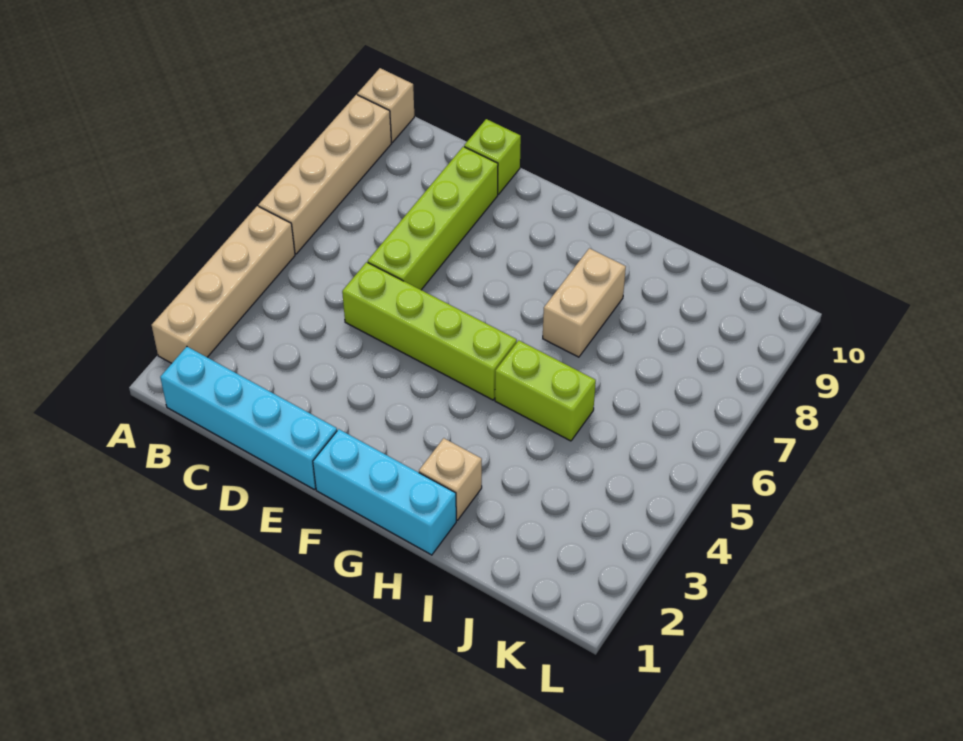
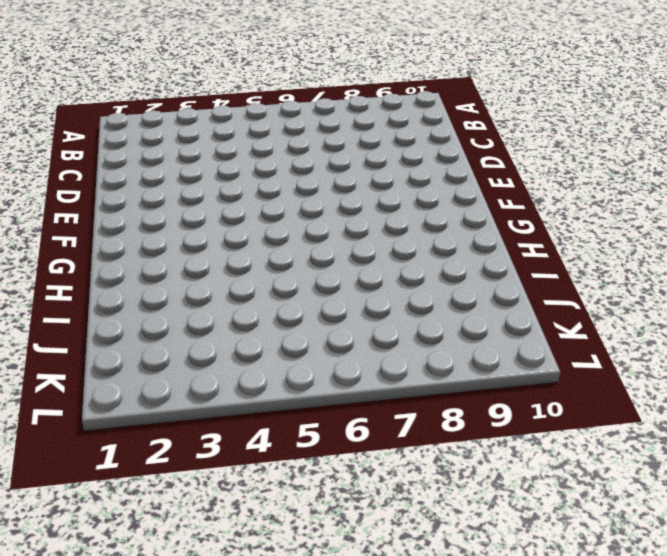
none -> tan 1x4 brick [152,206,295,363]
none -> tan 1x4 brick [259,95,391,254]

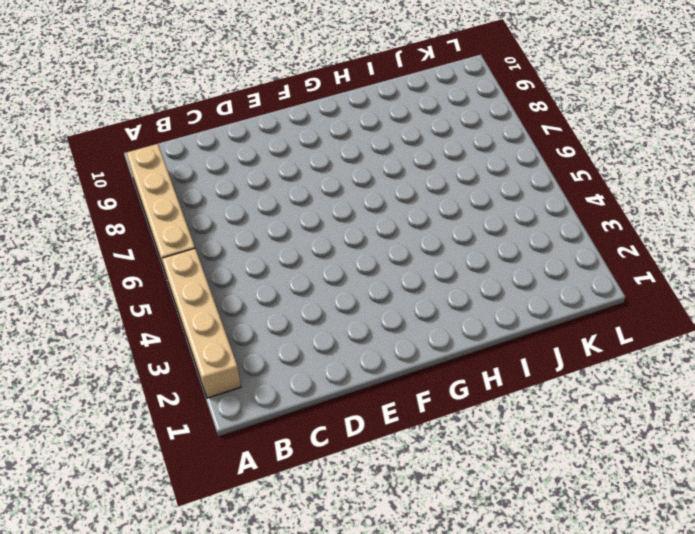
none -> tan 1x1 brick [357,68,414,142]
none -> cyan 1x4 brick [160,347,337,489]

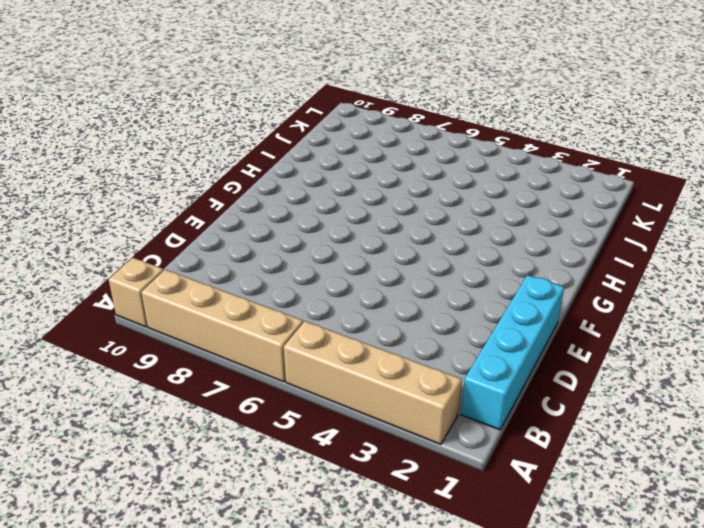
none -> lime 1x4 brick [342,262,517,400]
none -> lime 1x4 brick [368,147,498,290]

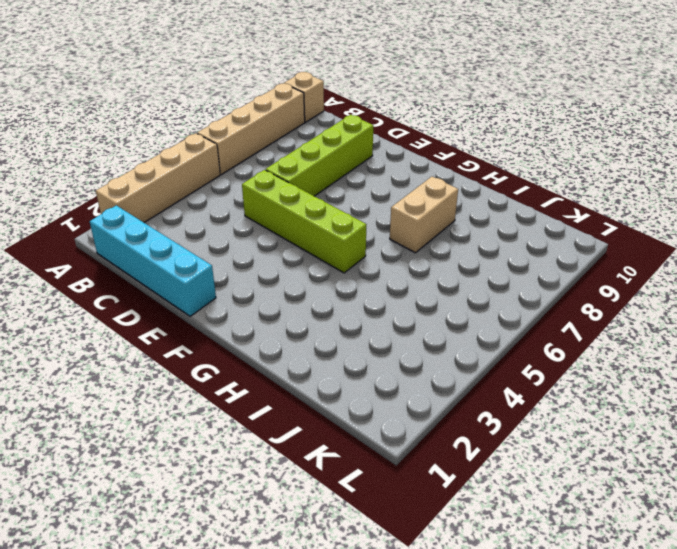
none -> lime 1x1 brick [464,119,521,194]
none -> cyan 1x3 brick [313,429,456,555]

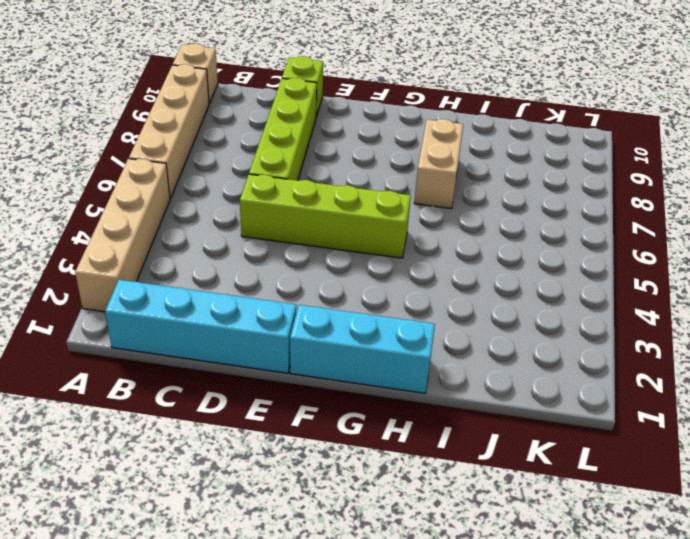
none -> tan 1x1 brick [419,438,482,520]
none -> lime 1x2 brick [495,340,596,441]

